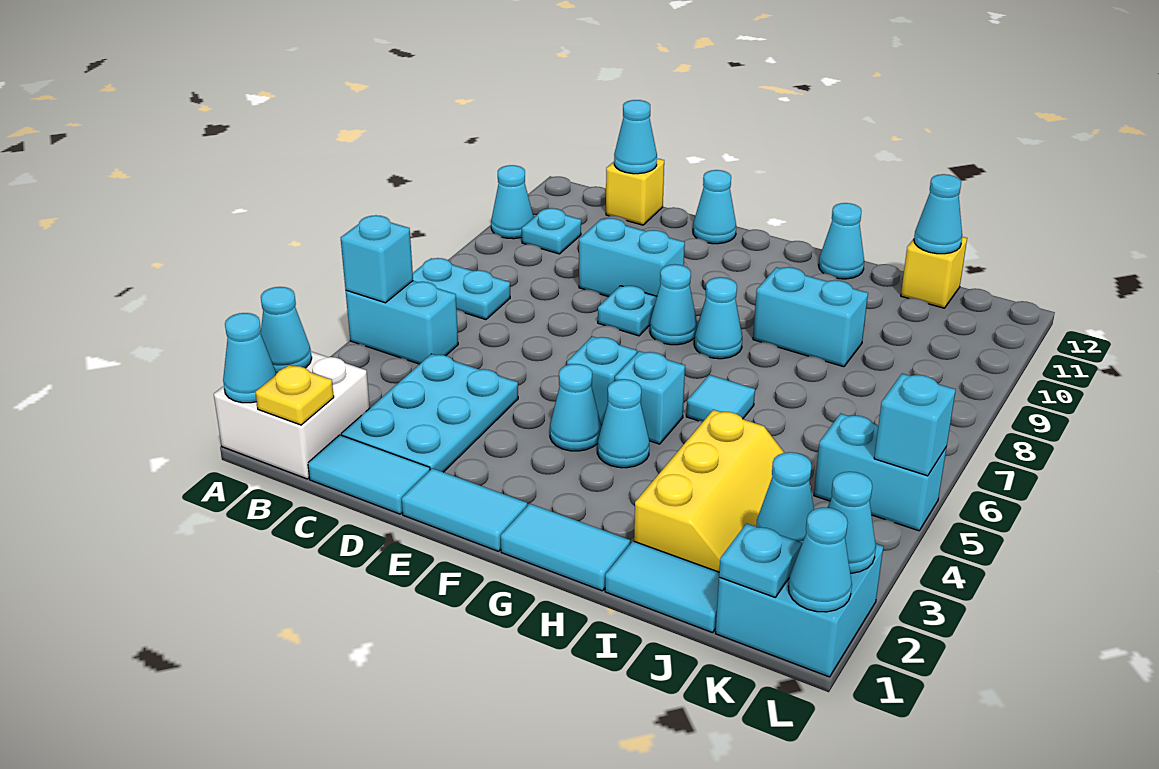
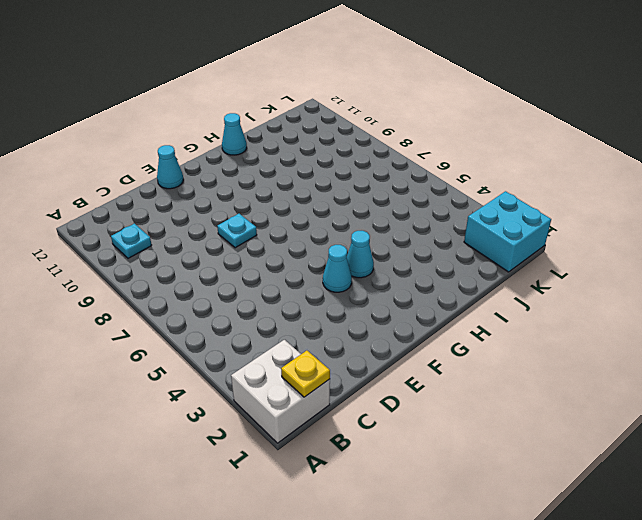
none -> cyan 1x2 brick [346,281,458,364]
none -> cyan 1x2 plate [413,258,510,320]
none -> cyan 1x1 cone [491,165,534,239]
none -> cyan 1x2 tile [308,435,430,514]

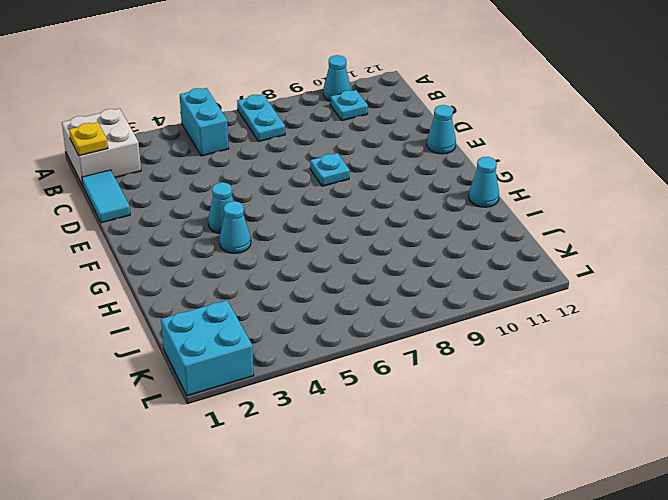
none -> cyan 2x3 plate [341,354,518,472]
none -> yellow 1x1 brick [606,158,664,225]
none -> cyan 1x2 brick [579,218,685,297]
none -> cyan 1x2 tile [402,468,527,551]

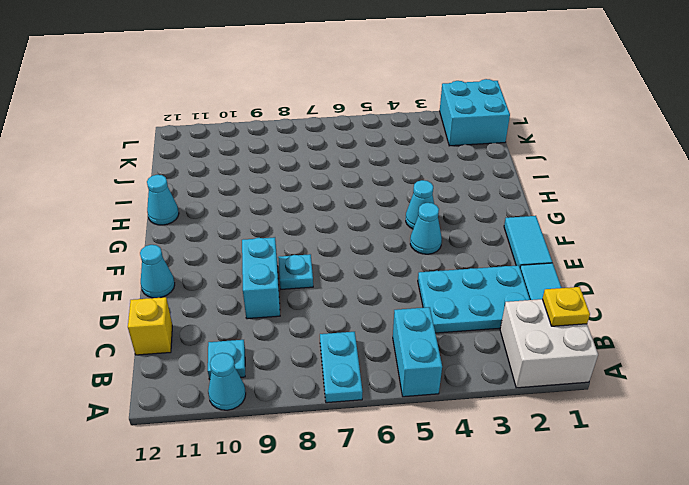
none -> cyan 1x1 brick [567,337,637,425]
none -> cyan 1x1 cone [650,264,697,345]
none -> cyan 1x2 tile [500,504,630,591]
none -> cyan 1x1 brick [615,351,685,444]

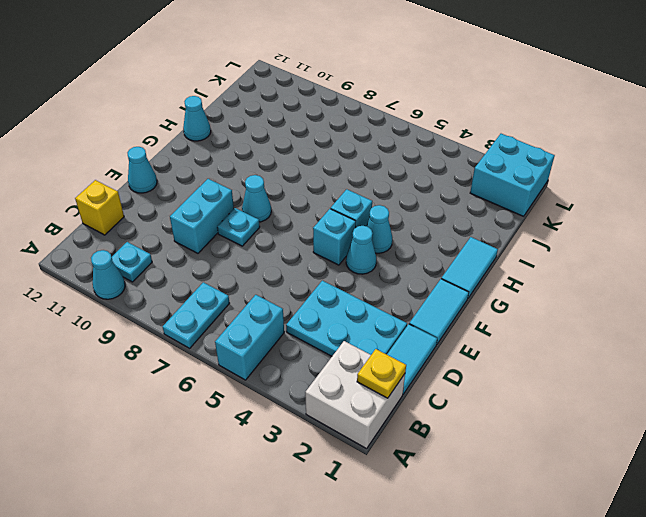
none -> cyan 1x1 cone [694,277,742,359]
none -> cyan 1x1 tile [686,375,755,421]
none -> cyan 1x2 brick [753,267,868,367]
none -> cyan 1x2 tile [605,541,719,633]

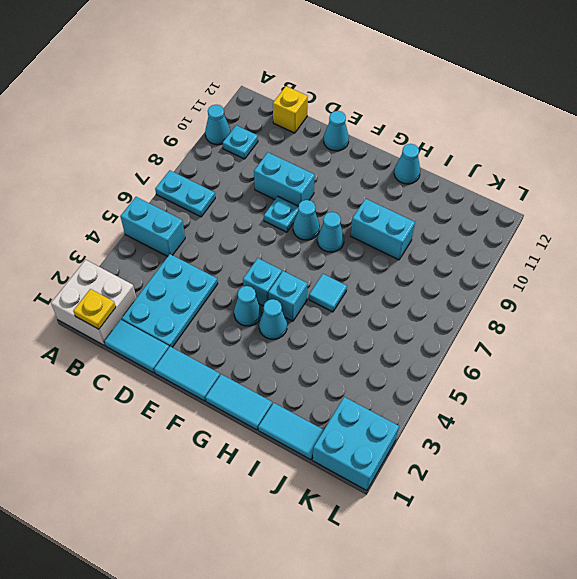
none -> yellow 2x3 slope [634,410,811,572]
none -> yellow 1x1 brick [901,237,967,308]
none -> cyan 1x2 brick [814,414,947,531]
none -> cyan 1x1 cone [223,313,276,403]

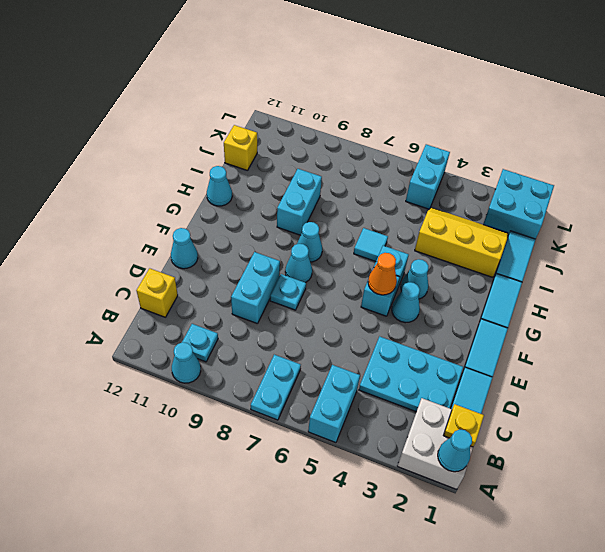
orange 1x1 cone [368,253,397,295] -> none
none -> cyan 1x1 cone [260,287,312,374]
none -> cyan 1x1 brick [341,215,413,303]
none -> cyan 1x1 cone [614,100,657,174]
none -> cyan 1x1 cone [914,174,962,254]

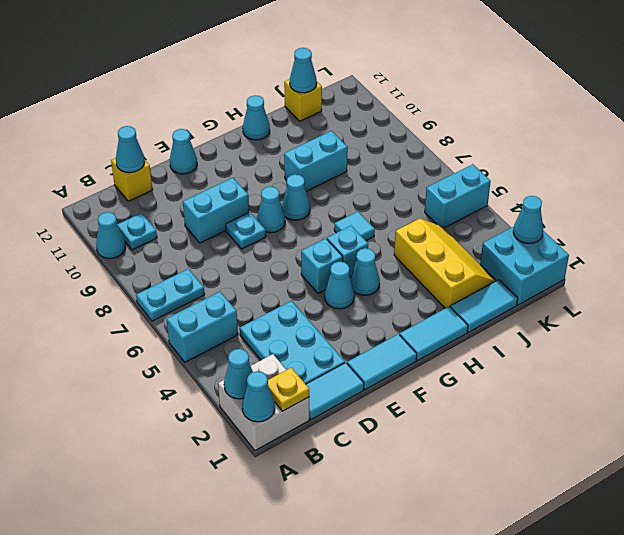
none -> cyan 1x1 brick [341,215,413,303]
none -> cyan 1x1 plate [719,524,802,598]
none -> cyan 1x1 cone [756,452,814,543]
none -> cyan 1x1 cone [788,508,852,612]

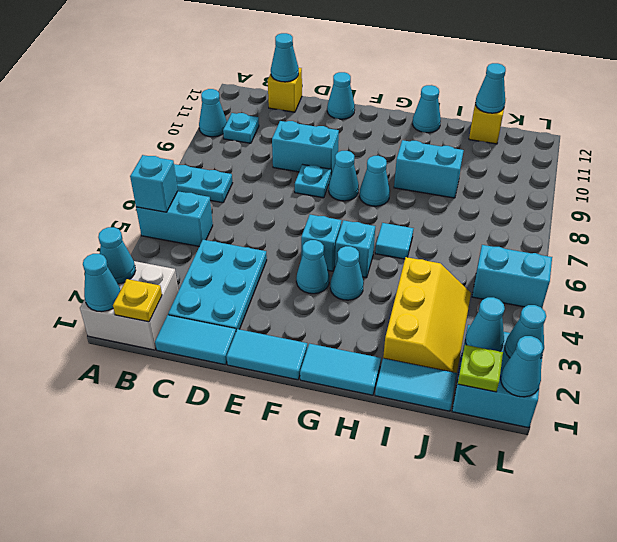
lime 1x1 plate [458,345,503,392] -> cyan 1x1 plate [719,524,802,598]
none -> cyan 1x1 brick [874,374,956,476]

